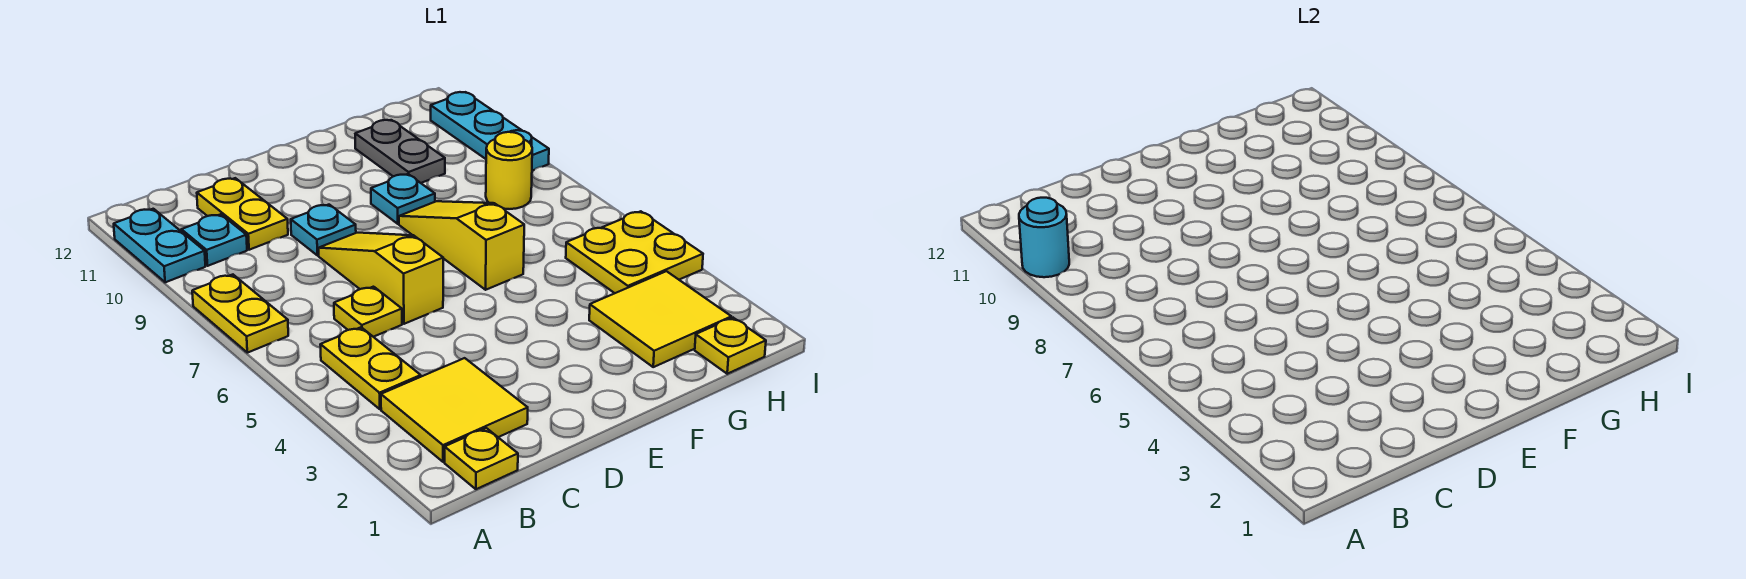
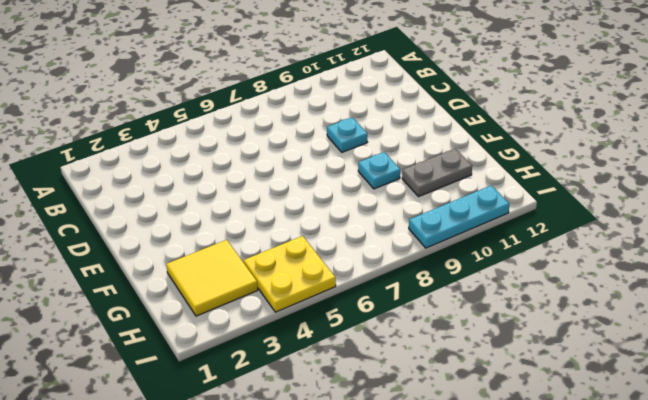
none -> yellow 1x2 plate [192,275,288,353]
none -> cyan 1x2 plate [114,209,205,282]
none -> yellow 1x1 plate [445,428,518,489]

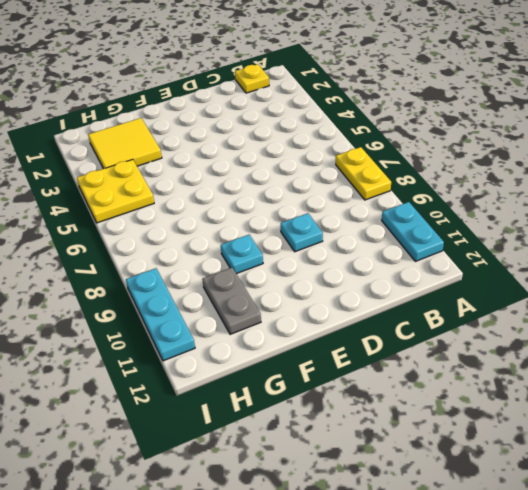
none -> yellow 2x2 tile [381,358,528,462]
none -> yellow 1x2 plate [320,327,421,409]
none -> cyan 1x1 plate [181,214,247,266]

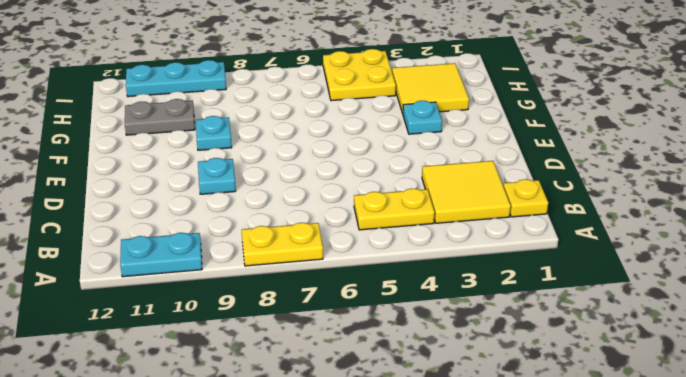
cyan 1x1 plate [403,101,442,134] -> cyan 1x1 plate moved to [181,214,247,266]
none -> yellow 1x1 plate [334,287,402,337]
none -> yellow 1x2 plate [197,178,288,250]
none -> yellow 1x3 slope [319,233,443,324]

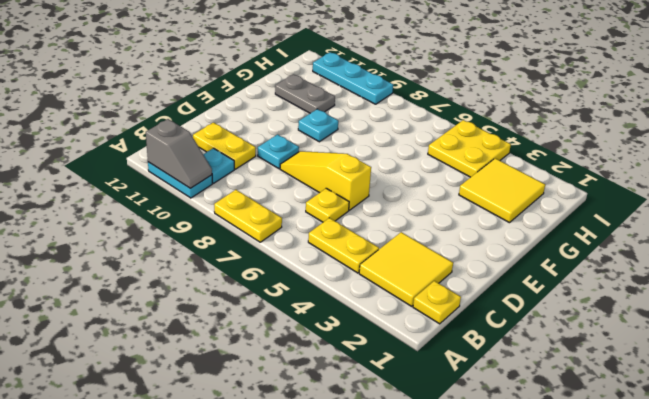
grey 1x2 slope [146,119,212,188] -> cyan 1x1 round brick [1019,198,1069,277]
none -> yellow 1x3 slope [399,201,524,290]
none -> yellow 1x1 plate [695,318,766,374]
none -> yellow 1x1 round brick [486,132,532,209]

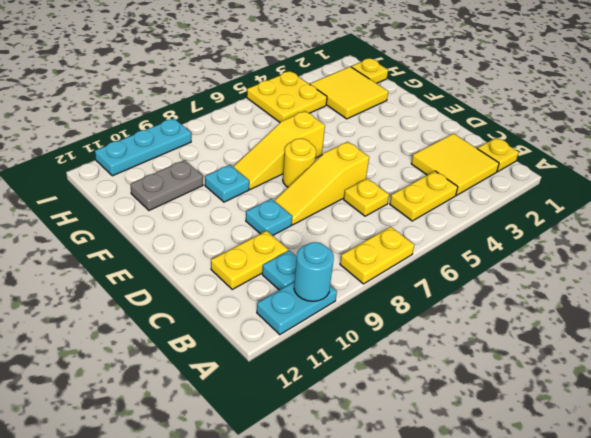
yellow 1x1 round brick [283,138,316,187] -> yellow 1x1 round brick moved to [486,132,532,209]

